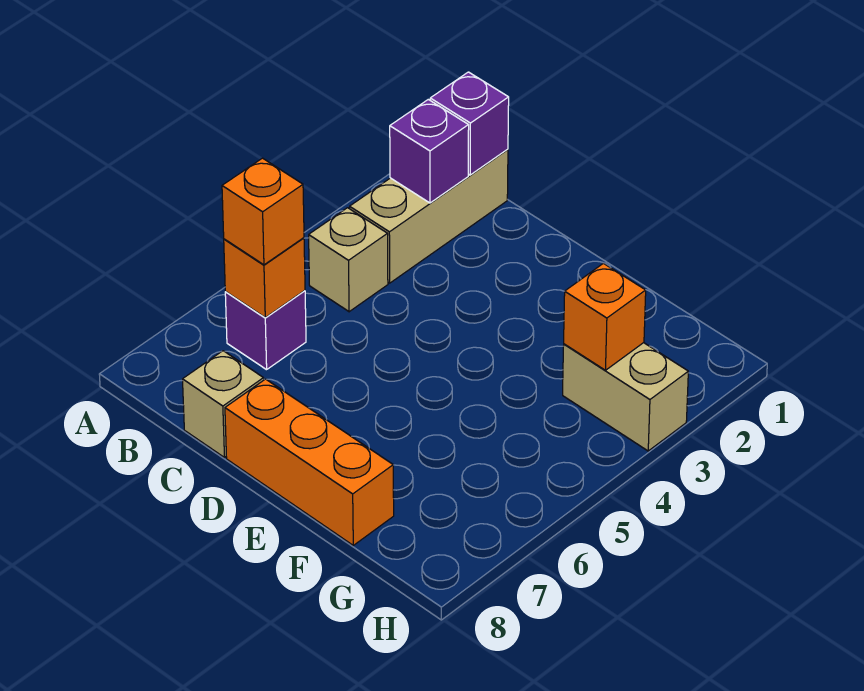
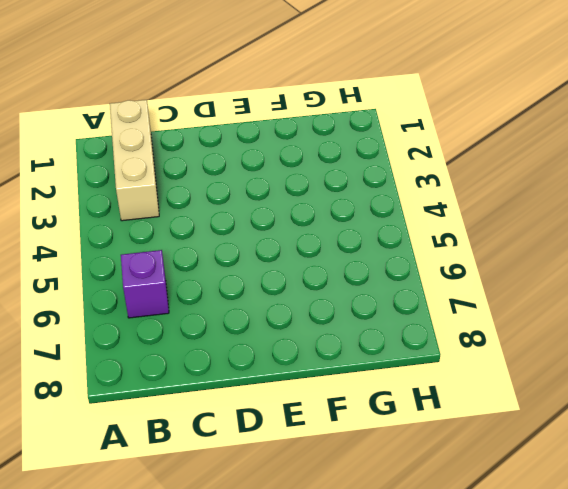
none -> tan 1x1 brick [309,208,388,312]
none -> tan 1x1 brick [182,351,264,457]

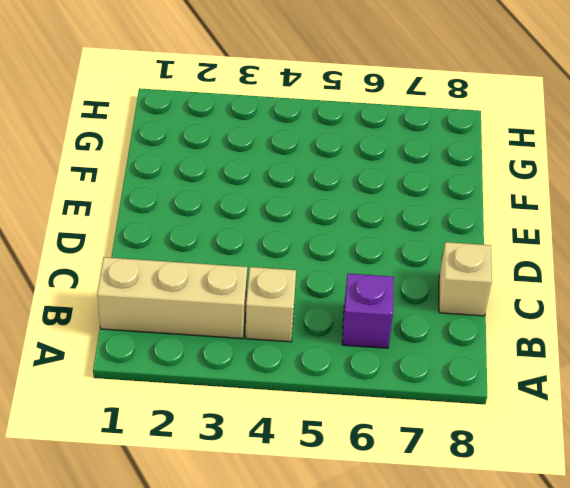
none -> orange 1x3 brick [225,379,394,545]
none -> tan 1x2 brick [563,343,688,451]

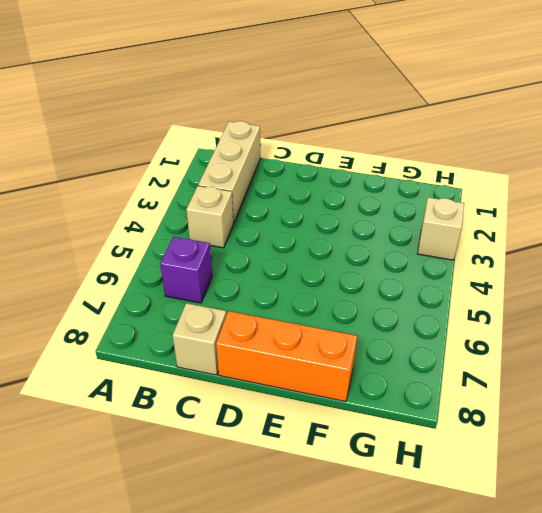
tan 1x1 brick [418,197,464,260] -> tan 1x2 brick [563,343,688,451]
none -> purple 1x1 brick [430,72,509,175]
none -> purple 1x1 brick [390,99,469,203]

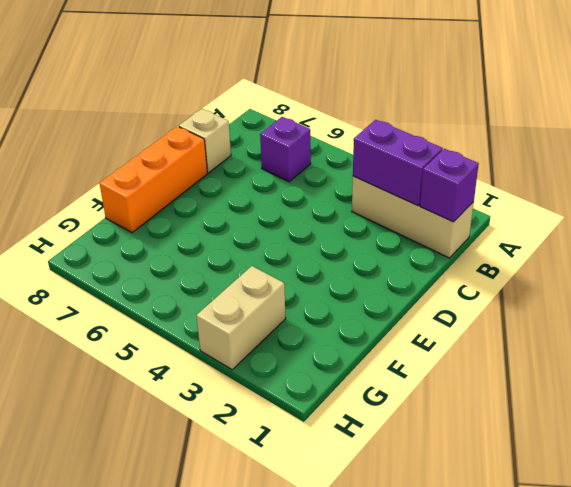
purple 1x2 brick [353,120,443,205] -> purple 1x1 brick [390,99,469,203]
none -> tan 1x1 brick [309,208,388,312]
none -> orange 1x1 brick [224,238,305,318]

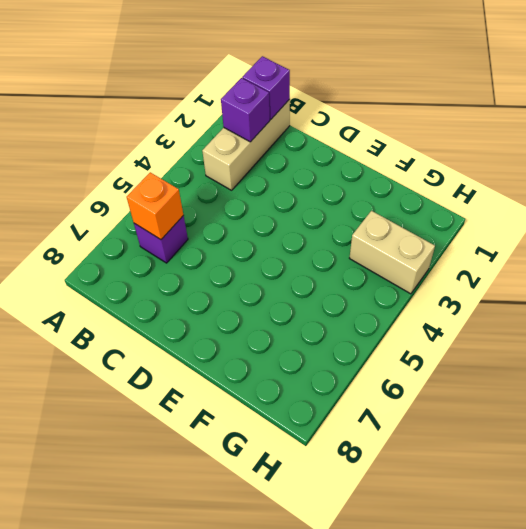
none -> tan 1x1 brick [309,208,388,312]
none -> tan 1x1 brick [182,351,264,457]

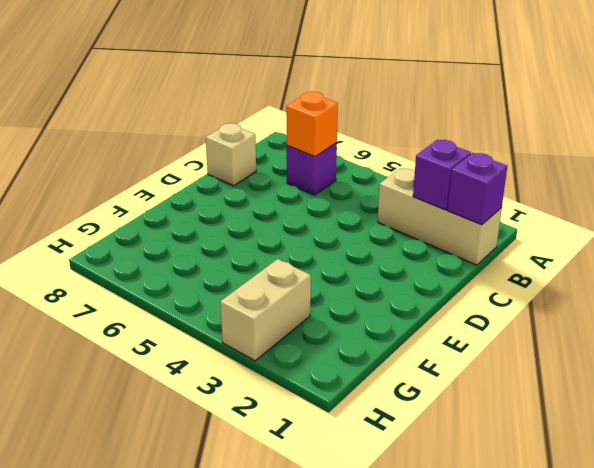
none -> tan 1x1 brick [309,208,388,312]
none -> orange 1x3 brick [225,379,394,545]

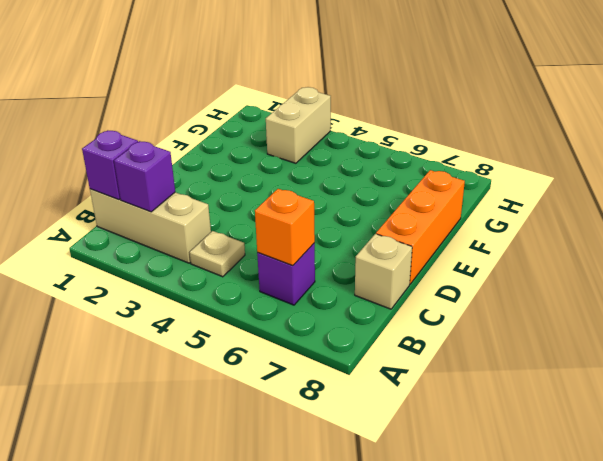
tan 1x1 plate [190,231,245,277] -> tan 1x1 brick [309,208,388,312]
none -> orange 1x1 brick [564,263,646,370]
none -> orange 1x1 brick [222,158,304,265]

